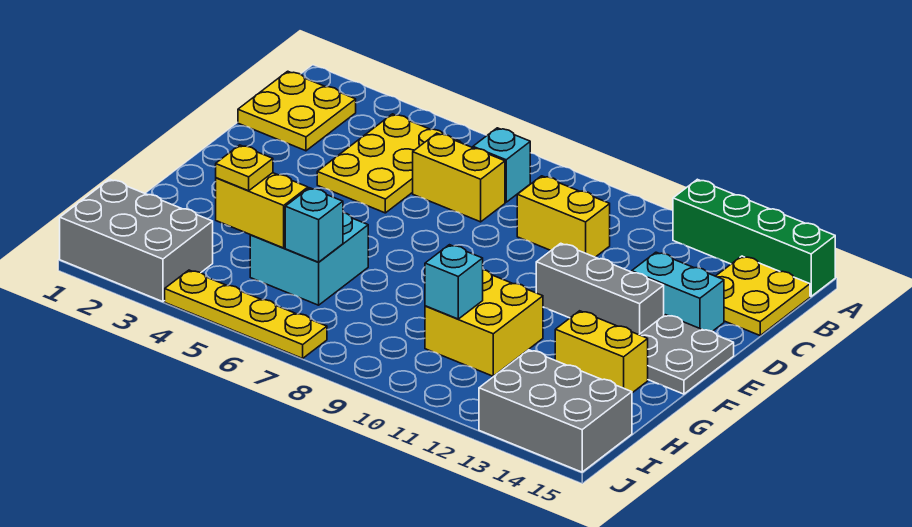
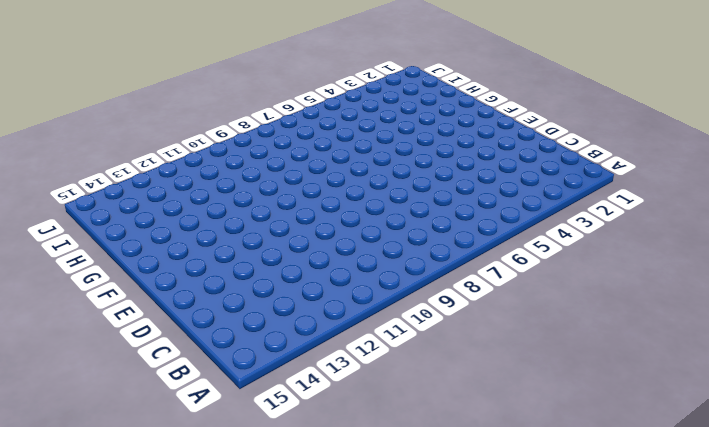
none -> green 1x4 brick [673,179,835,296]
none -> yellow 2x2 plate [238,71,356,151]
none -> yellow 2x3 plate [317,114,461,213]

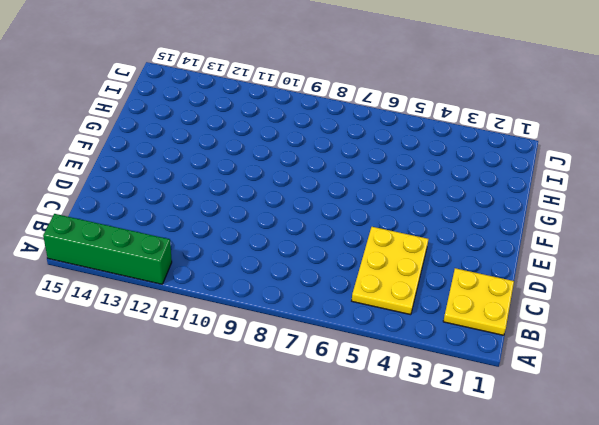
none -> cyan 1x1 brick [473,128,530,202]
none -> yellow 2x2 plate [716,256,810,335]
none -> yellow 1x2 brick [413,133,505,222]

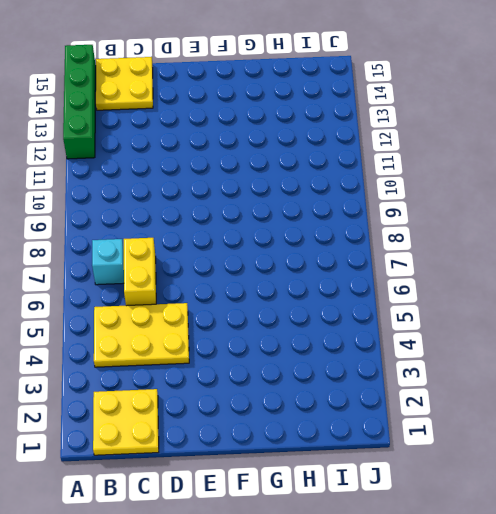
none -> yellow 1x2 brick [517,176,610,257]
none -> cyan 1x2 brick [632,252,724,331]
none -> grey 1x3 brick [536,243,664,335]

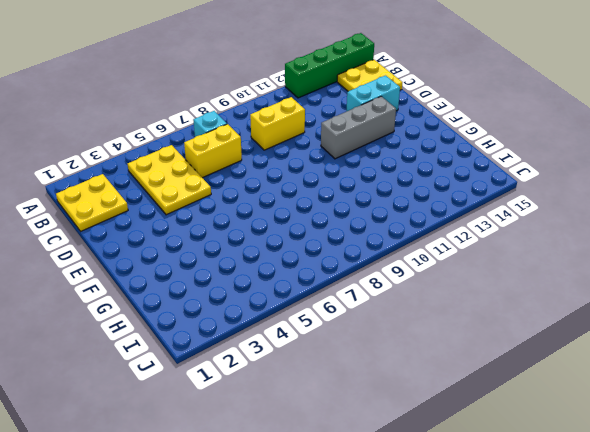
none -> grey 2x2 plate [639,315,734,394]
none -> cyan 2x2 brick [250,213,368,305]
none -> yellow 2x2 brick [425,270,543,376]

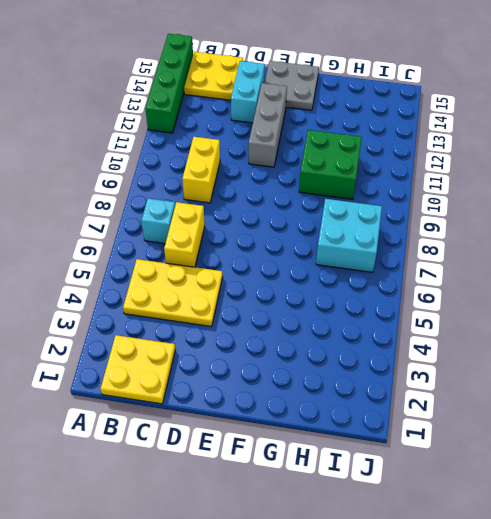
green 2x2 brick [299,130,362,199] -> yellow 2x2 brick [425,270,543,376]
cyan 2x2 brick [316,199,382,272] -> cyan 2x2 brick moved to [250,213,368,305]
none -> yellow 1x2 brick [555,311,648,393]
none -> grey 2x3 brick [60,179,213,302]
none -> grey 2x3 brick [479,350,632,472]

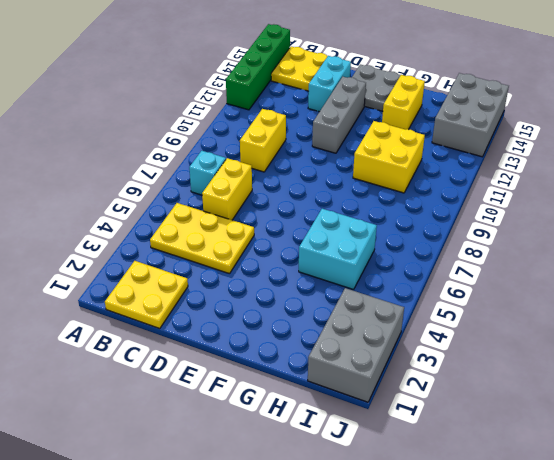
none -> yellow 1x4 plate [165,270,327,358]
none -> yellow 1x2 brick [216,173,308,248]
none -> cyan 1x1 brick [285,188,343,262]

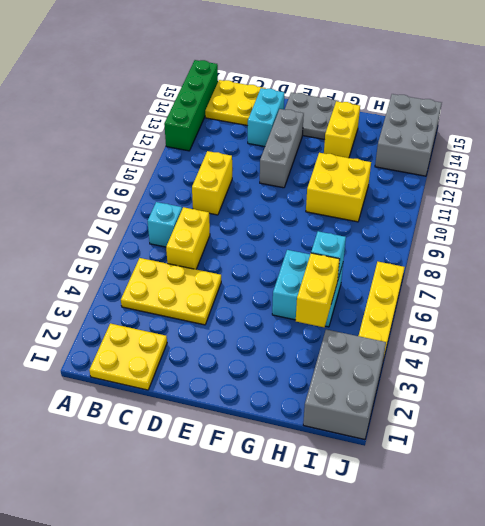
none -> cyan 1x1 brick [425,245,483,319]
none -> yellow 1x1 plate [216,145,273,191]

